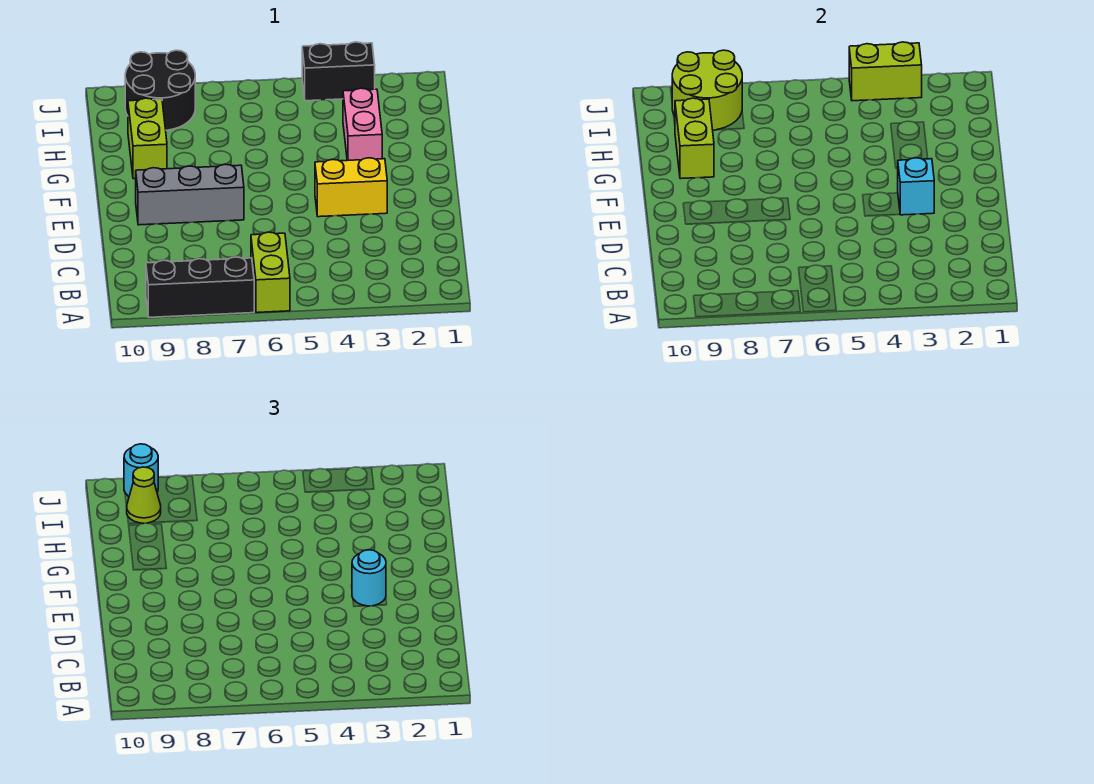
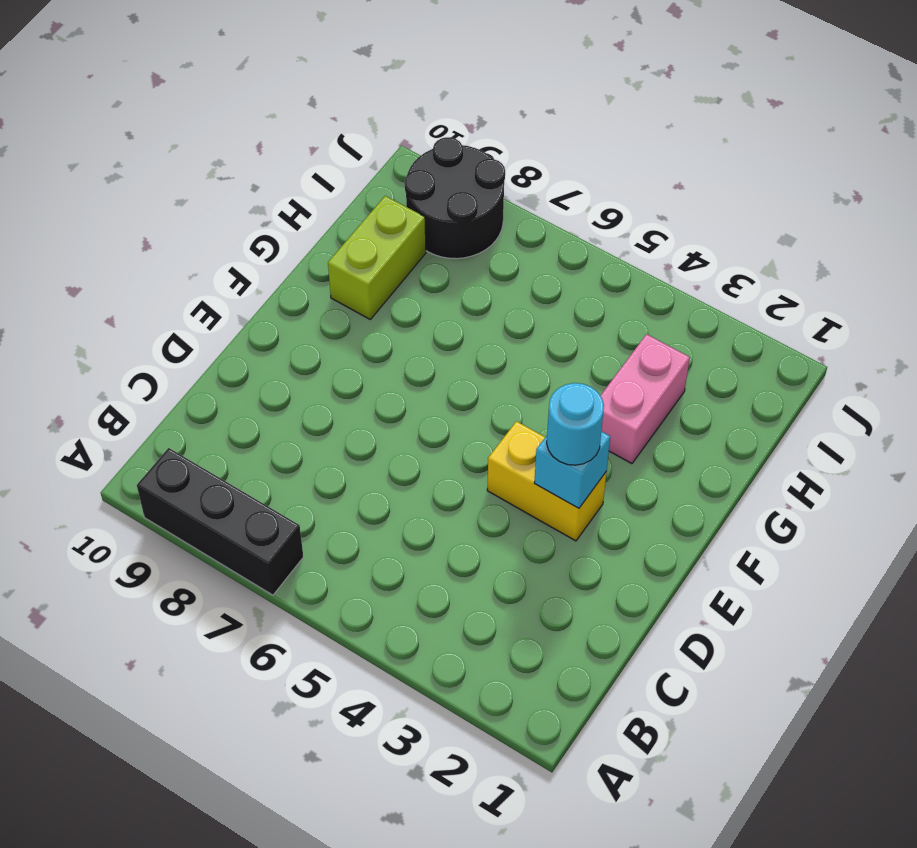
none -> lime 1x2 brick [251,232,290,313]
none -> grey 1x3 brick [136,164,244,225]
none -> black 1x2 brick [302,42,375,101]

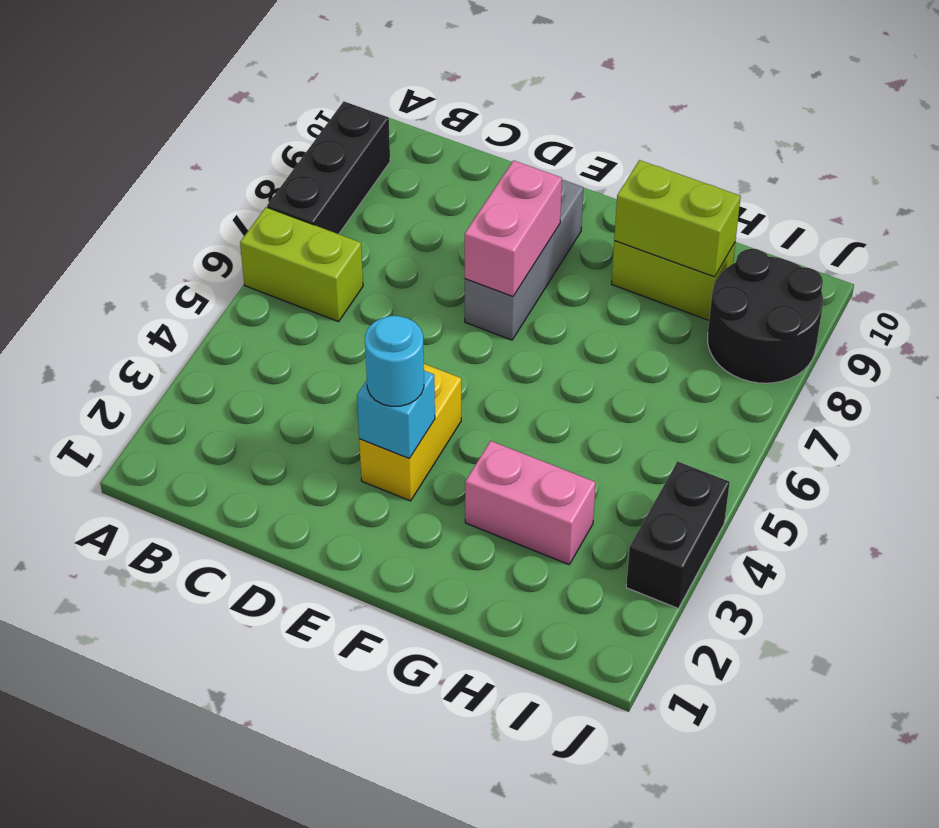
pink 1x2 brick [465,160,562,296] -> none
none -> lime 2x2 round brick [672,50,742,130]
none -> lime 1x2 brick [849,42,922,101]
none -> lime 1x1 cone [127,467,161,523]

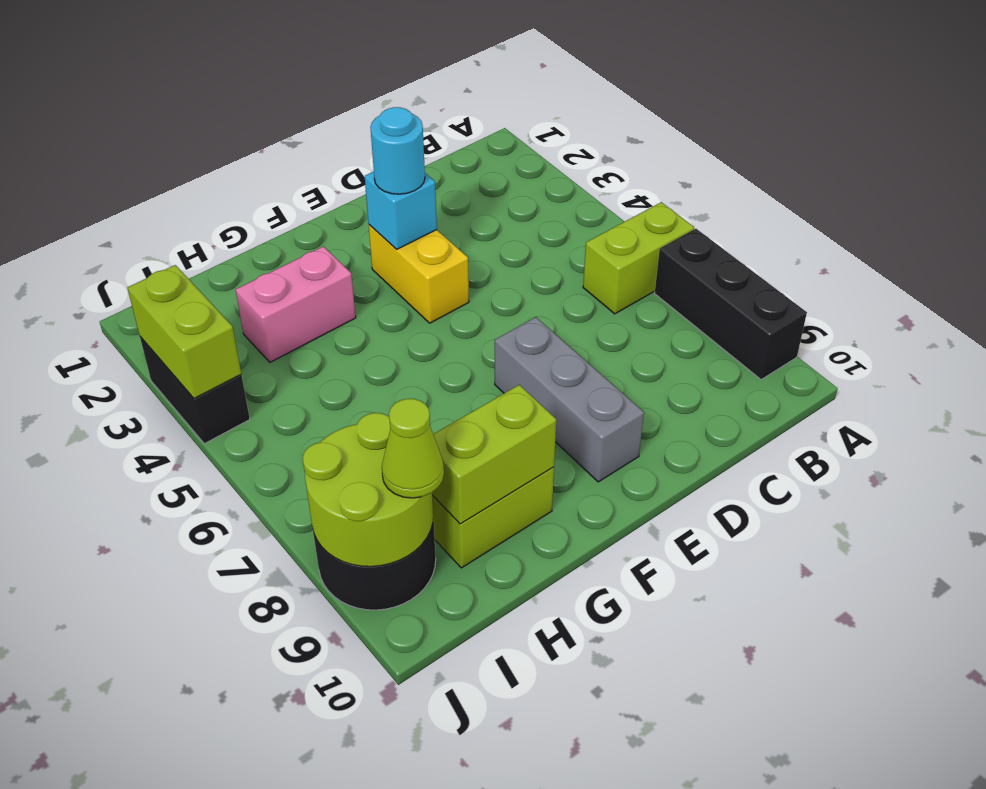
none -> cyan 1x1 round brick [124,444,158,496]

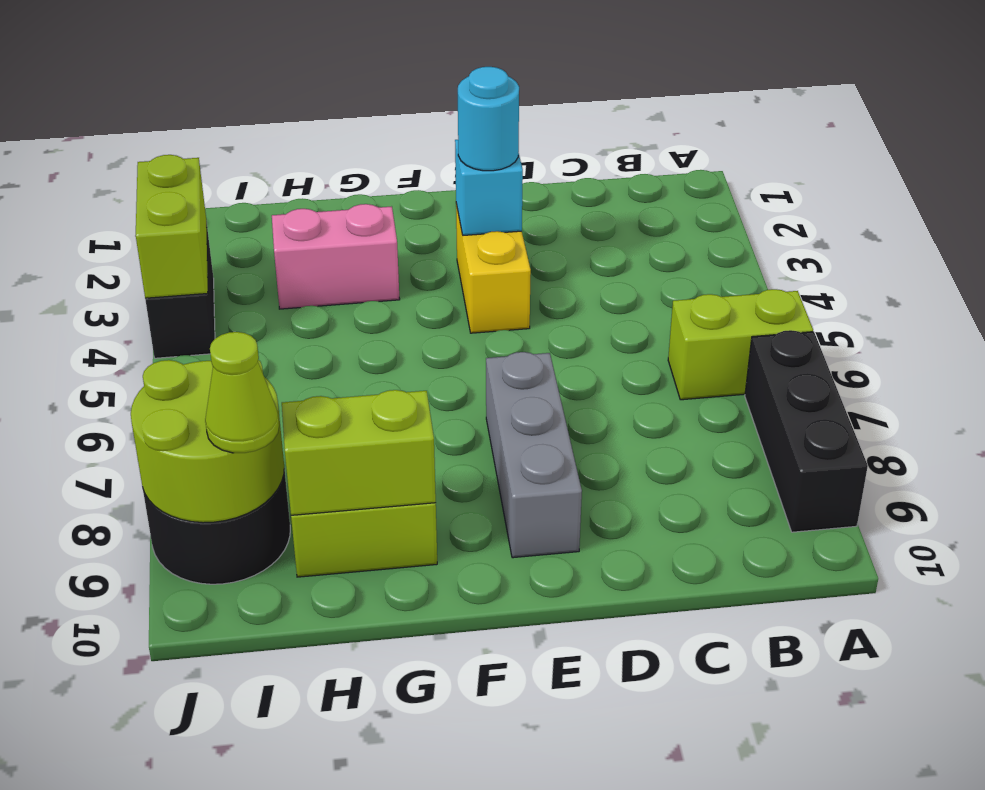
none -> cyan 1x1 round brick [124,444,158,496]

